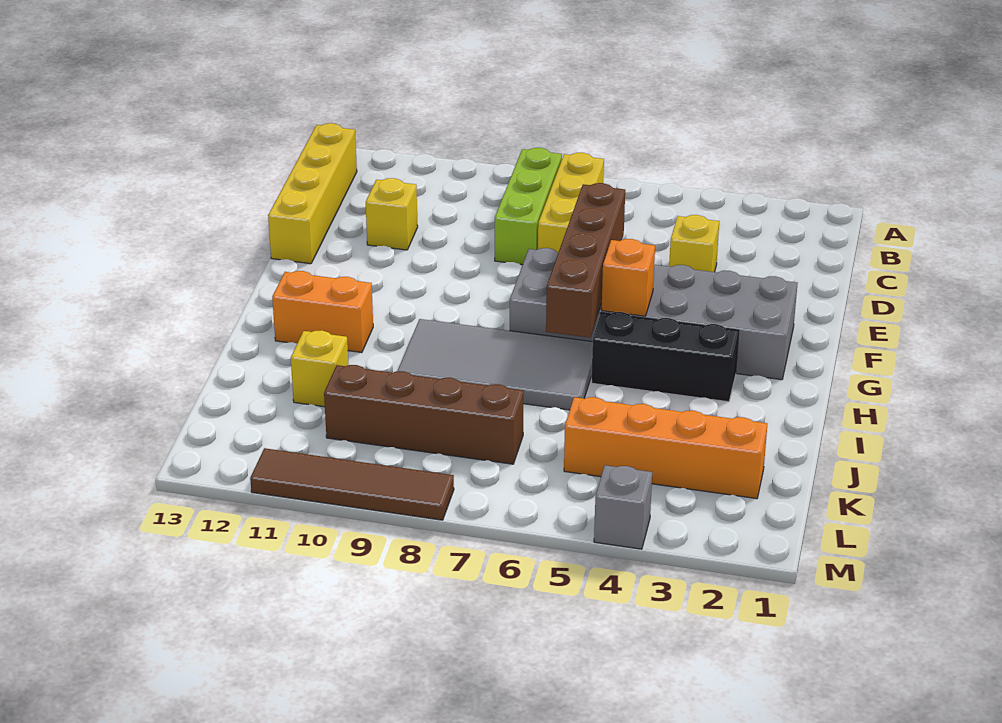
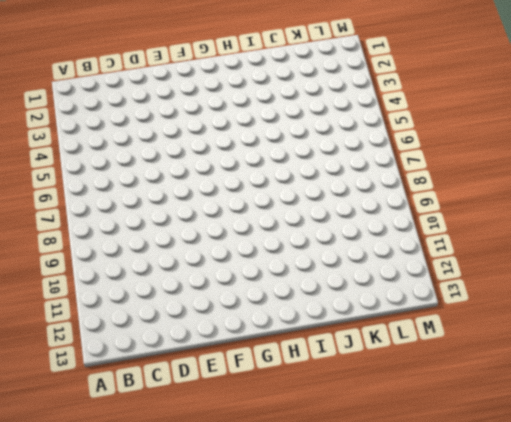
none -> yellow 1x3 brick [538,153,604,253]
none -> lime 1x3 brick [495,148,562,265]
none -> yellow 1x4 brick [268,123,357,264]

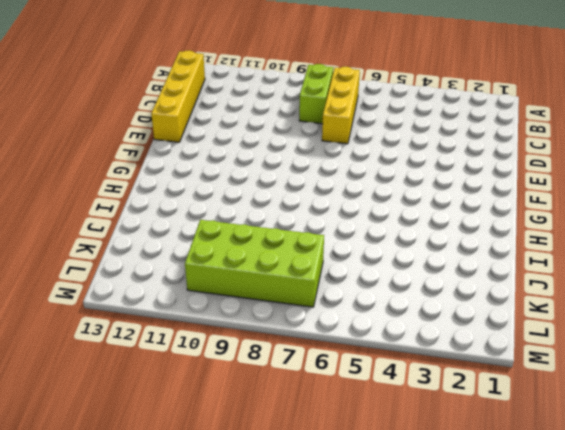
lime 1x2 brick [299,64,333,124] -> lime 1x3 brick [495,148,562,265]
lime 2x4 brick [185,220,324,307] -> brown 1x4 brick [324,365,524,464]
none -> yellow 1x1 brick [669,215,719,272]
none -> yellow 1x1 brick [366,178,418,250]
none -> grey 2x6 brick [510,248,798,380]

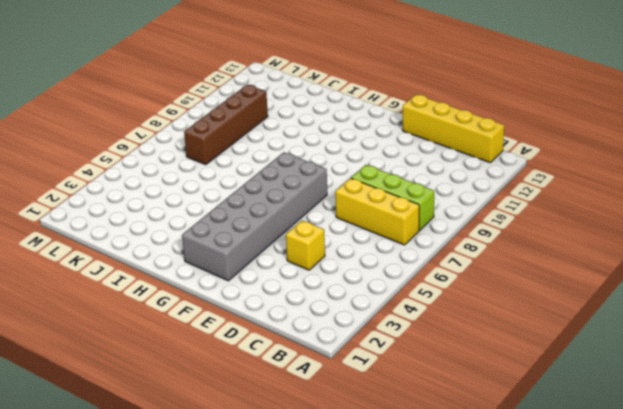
none -> yellow 1x1 brick [366,178,418,250]
none -> black 1x3 brick [591,312,739,402]
none -> grey 2x4 tile [398,319,593,410]

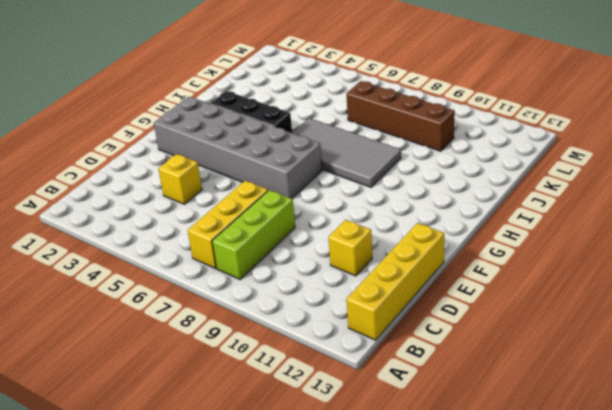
none -> orange 1x2 brick [272,271,373,353]
none -> yellow 1x1 brick [291,330,348,407]
none -> orange 1x4 brick [564,397,767,499]

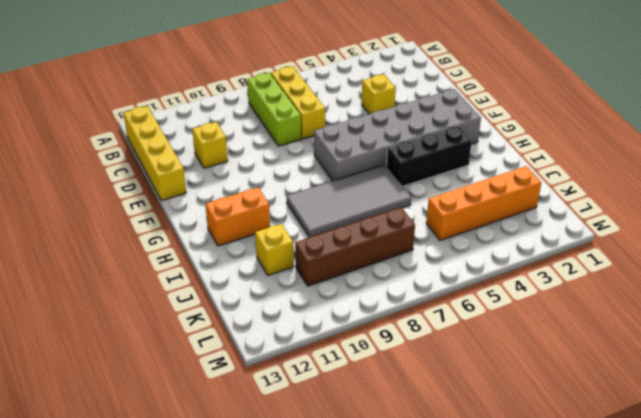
none -> grey 1x1 brick [594,465,652,549]
none -> brown 1x4 tile [250,448,454,520]
none -> brown 1x4 brick [546,183,625,338]

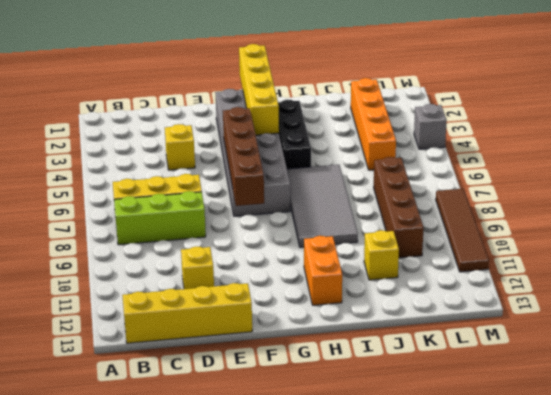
brown 1x4 brick [223,107,264,206] -> brown 1x4 brick turned to [546,183,625,338]
yellow 1x4 brick [239,44,279,135] -> none
none -> orange 1x1 brick [602,239,655,316]

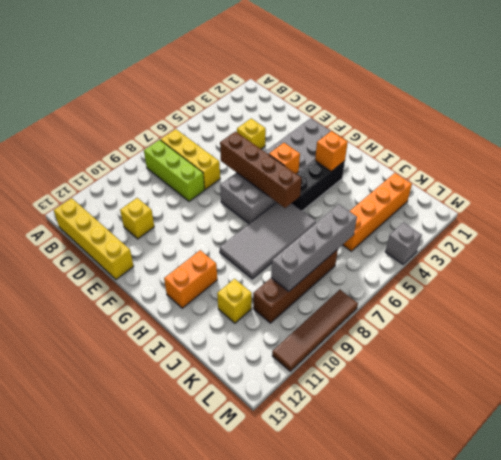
orange 1x1 brick [315,131,348,171] -> none
grey 1x4 brick [271,204,357,291] -> none

